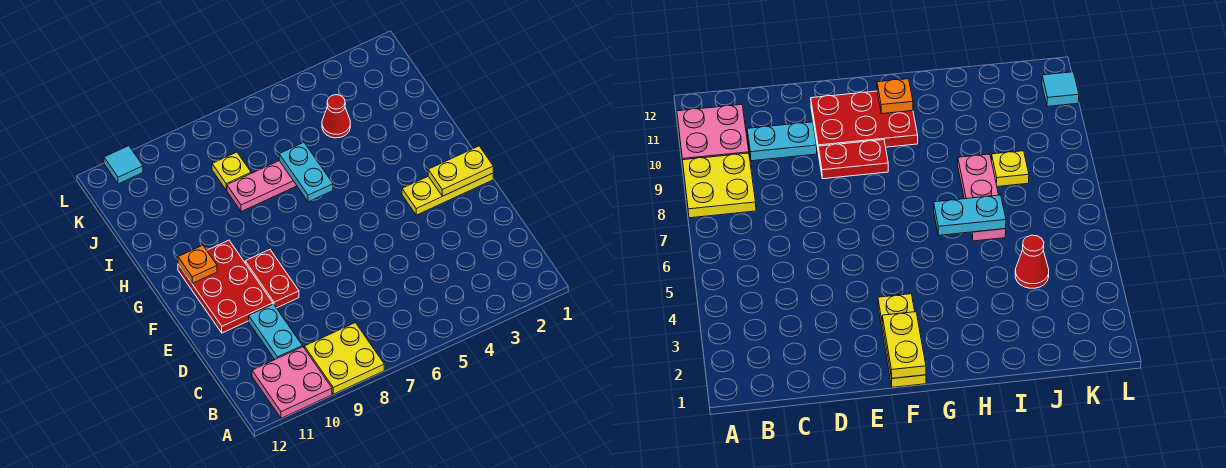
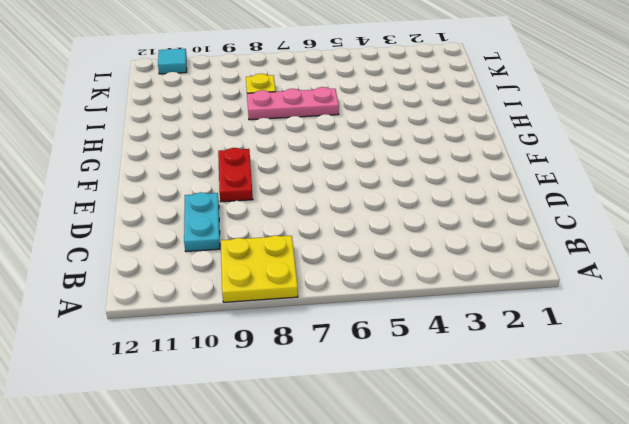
none -> pink 2x2 plate [252,347,332,418]
none -> red 2x3 plate [178,240,273,333]
none -> yellow 1x3 plate [402,173,493,215]

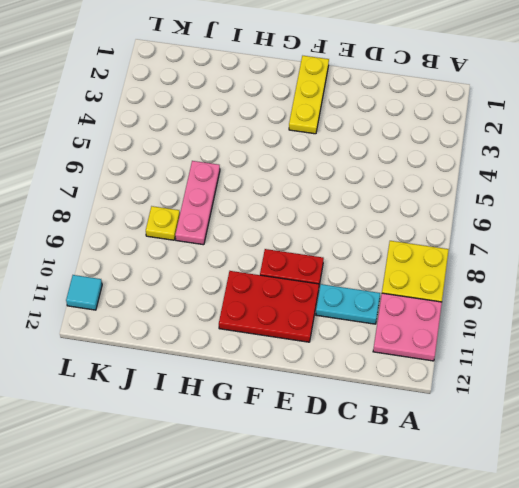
none -> red 1x1 cone [322,95,350,138]
none -> yellow 1x2 plate [428,146,493,196]
none -> orange 1x1 plate [178,245,217,284]

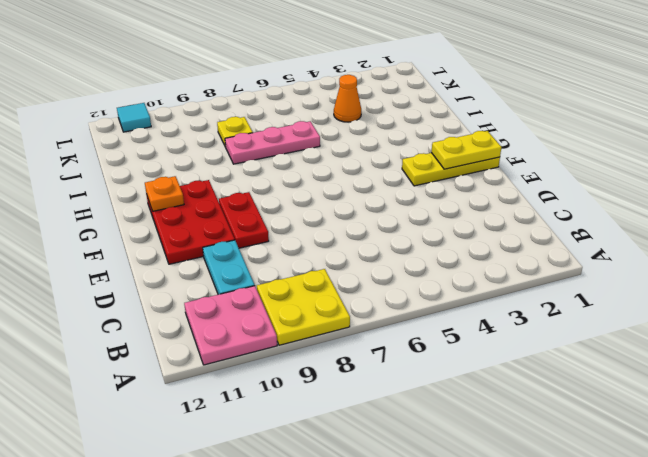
orange 1x1 cone [334,75,361,122] -> red 1x1 cone [322,95,350,138]
none -> cyan 1x2 plate [279,142,333,202]

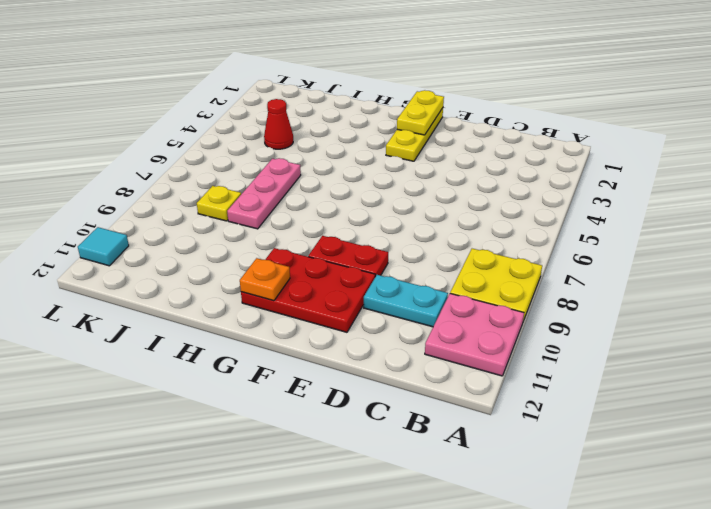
none -> cyan 1x2 plate [279,142,333,202]

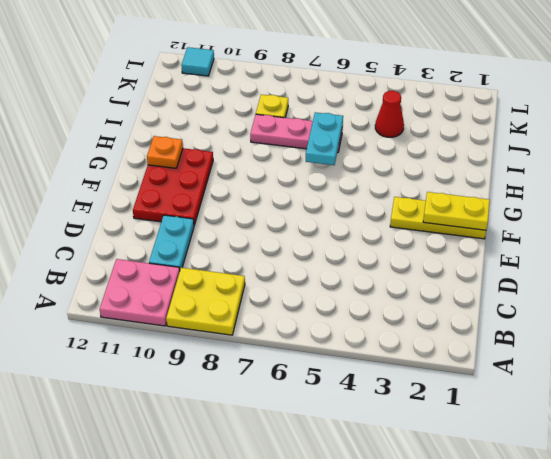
none -> red 1x2 plate [245,250,299,308]

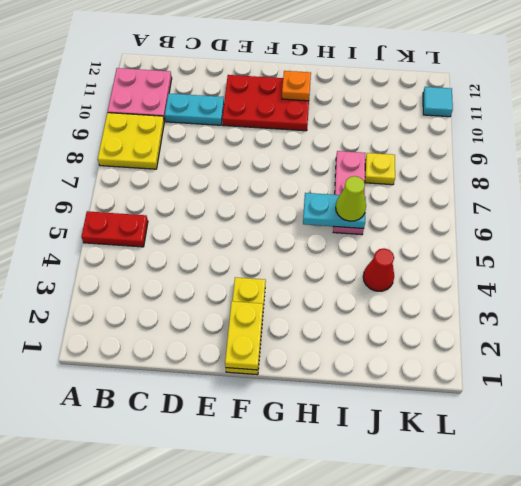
red 1x2 plate [81,211,148,247] -> red 1x2 plate moved to [245,250,299,308]
lime 1x1 cone [336,176,366,221] -> none

